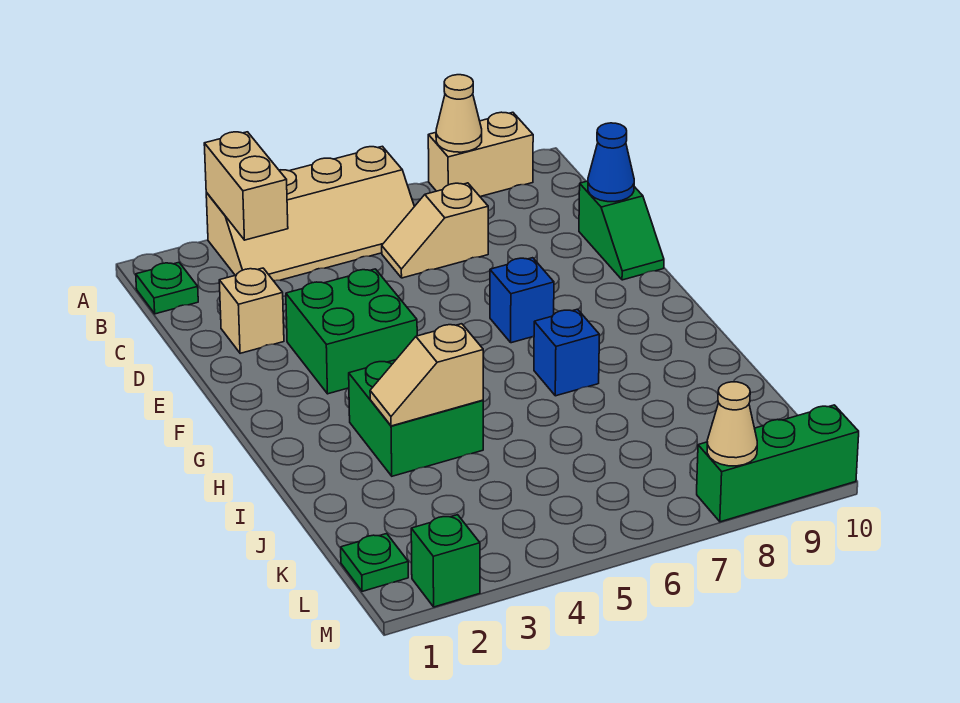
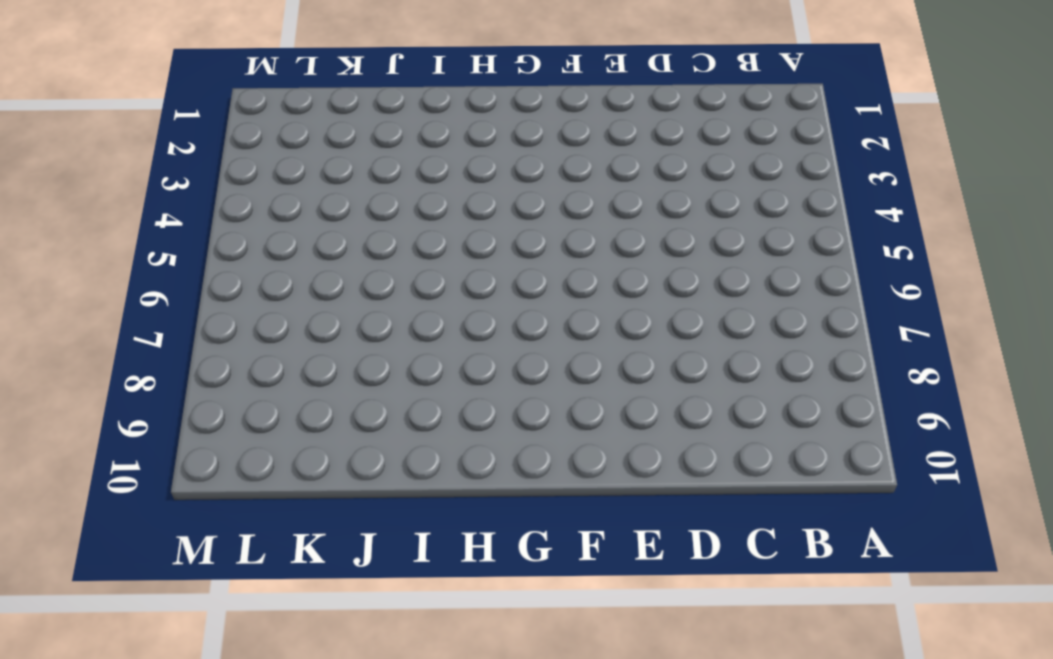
none -> tan 2x4 slope [206,146,414,281]
none -> tan 1x2 brick [428,112,533,196]
none -> green 1x1 plate [136,263,198,314]

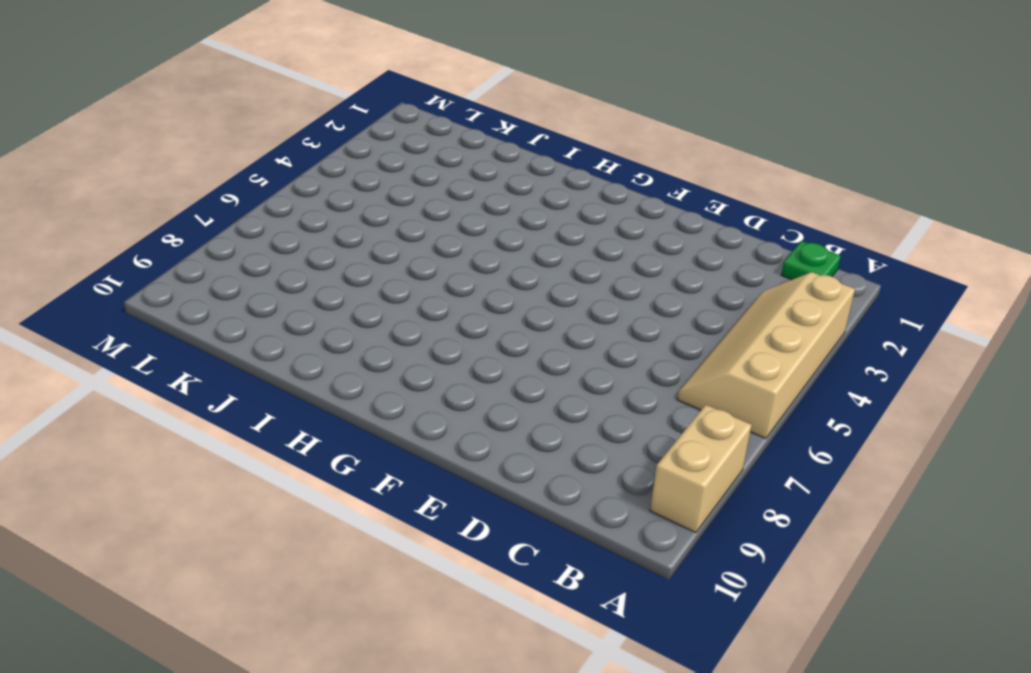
none -> tan 1x2 slope [382,183,488,278]
none -> tan 1x1 brick [219,268,284,353]
none -> green 1x2 slope [579,181,664,280]

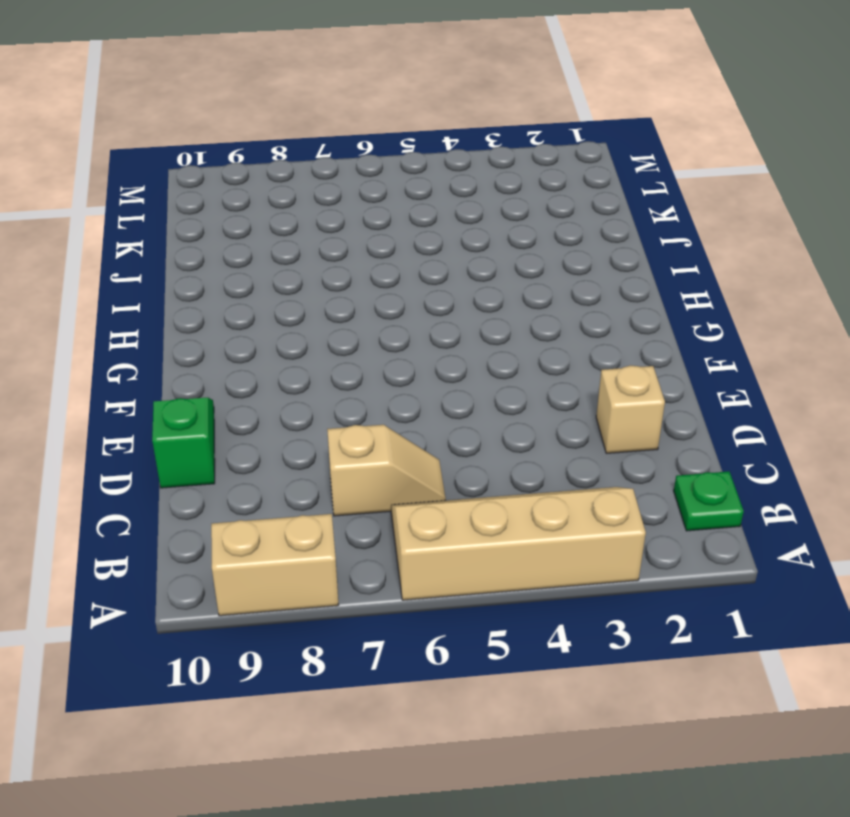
none -> green 2x2 brick [286,269,417,394]
none -> blue 1x1 brick [490,258,554,343]
none -> green 2x2 brick [349,360,483,476]

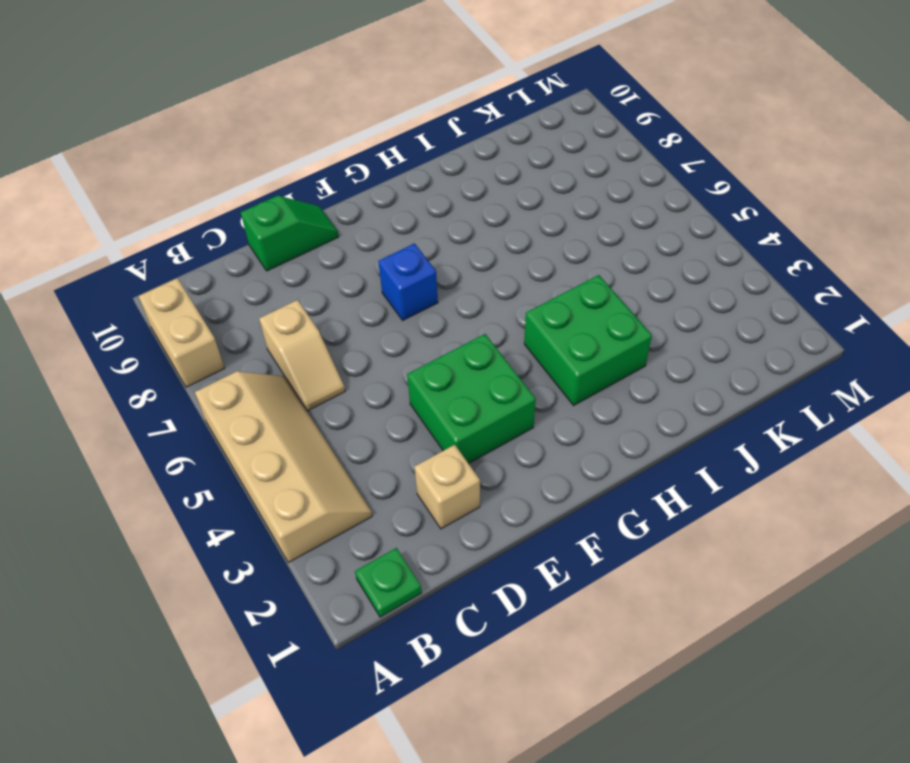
none -> blue 1x1 brick [534,309,599,396]
none -> green 1x1 plate [341,534,408,591]
none -> green 1x1 brick [411,515,480,607]

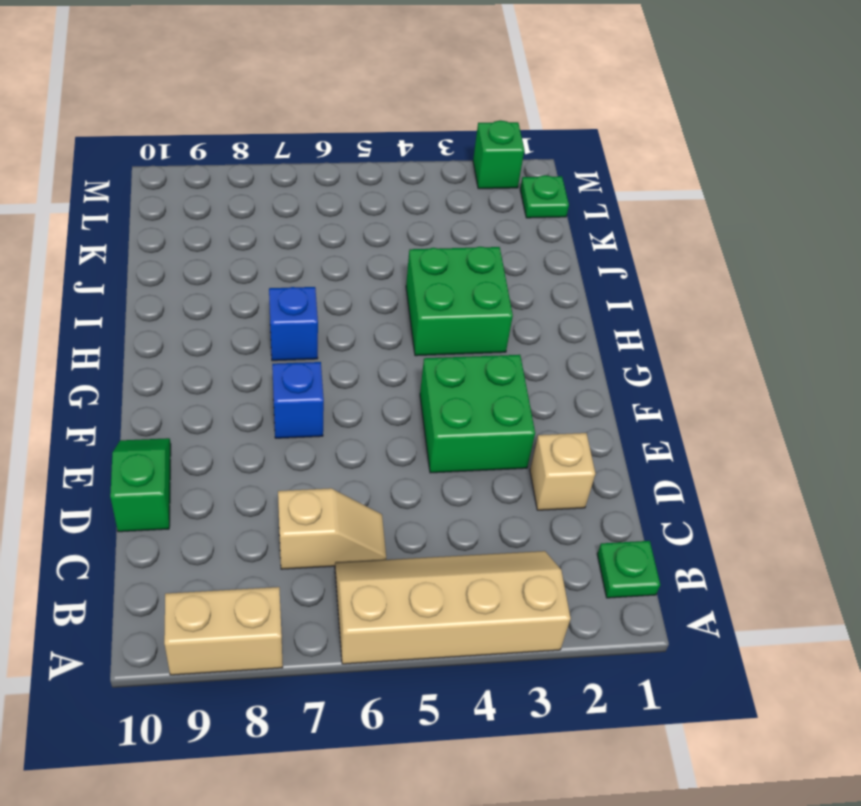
none -> green 1x3 brick [697,405,859,522]
none -> tan 1x2 brick [204,132,288,240]
none -> tan 1x1 cone [436,75,482,152]

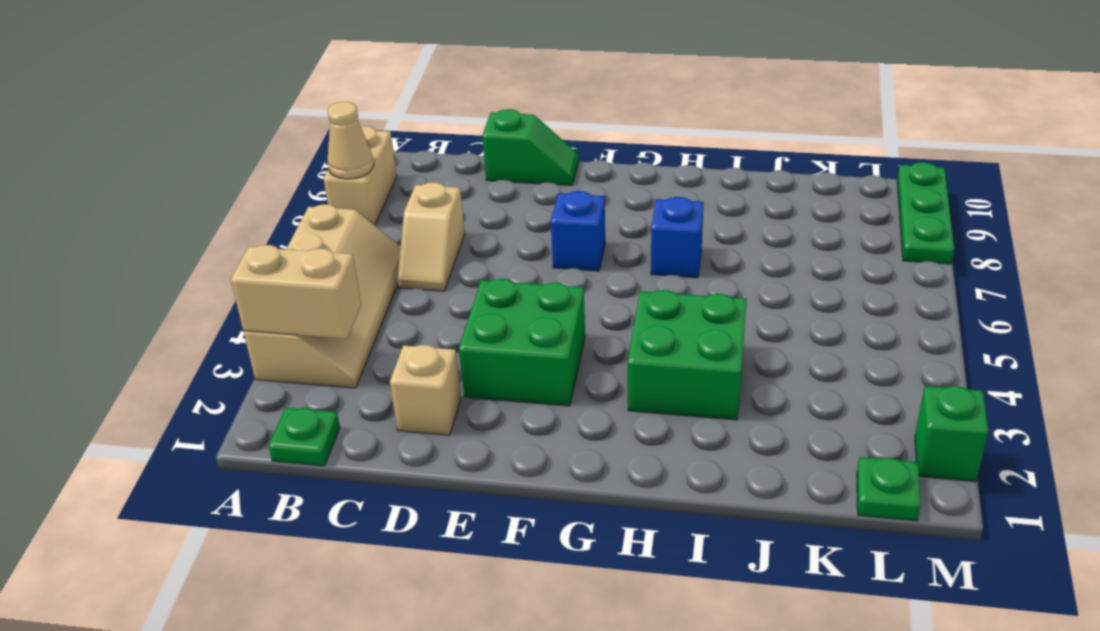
green 1x3 plate [897,162,954,264] -> green 1x3 brick [697,405,859,522]
none -> blue 1x1 cone [588,123,634,202]
none -> tan 1x2 slope [370,324,483,426]
none -> tan 1x1 cone [707,382,757,466]

